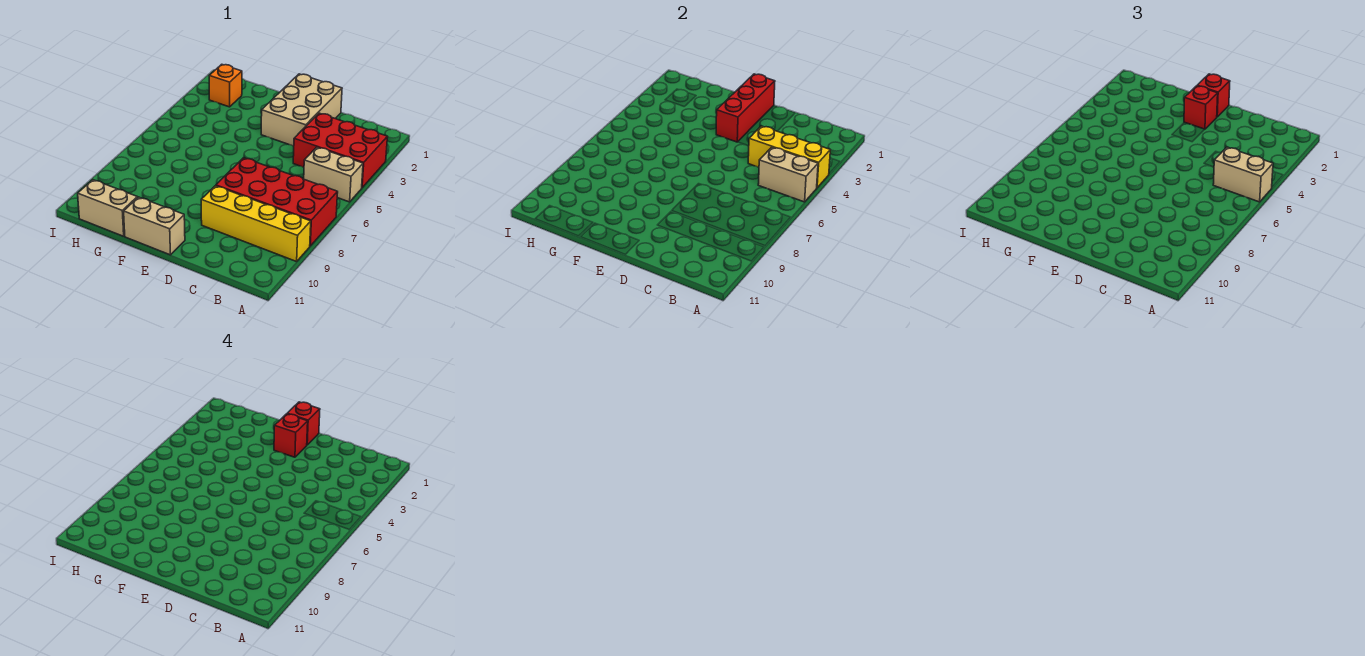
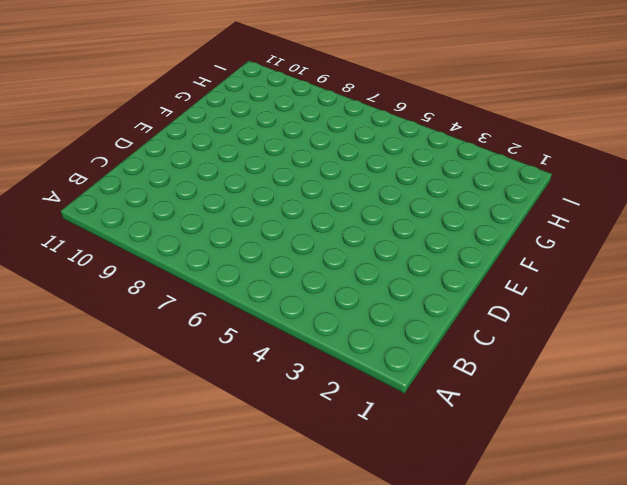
none -> red 2x3 brick [293,113,388,188]
none -> tan 1x2 brick [304,147,363,202]
none -> red 2x4 brick [216,158,338,246]

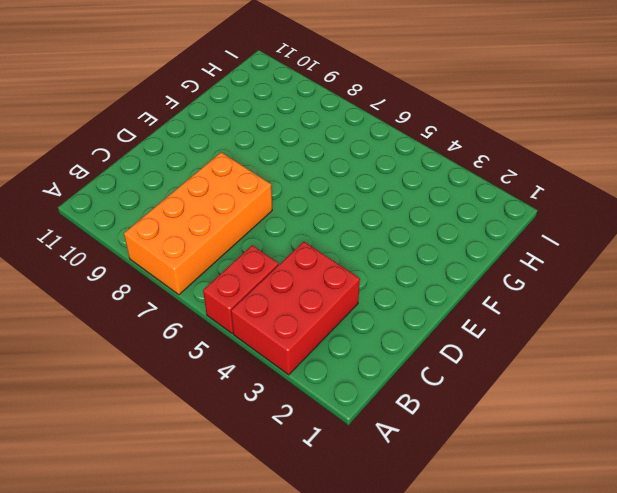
red 1x2 brick [203,245,279,333] -> tan 1x2 brick [304,147,363,202]
orange 2x4 brick [124,152,272,295] -> red 2x4 brick [216,158,338,246]
none -> yellow 1x4 brick [201,186,311,262]
none -> tan 2x3 brick [261,74,342,146]
none -> tan 1x2 brick [124,197,185,255]

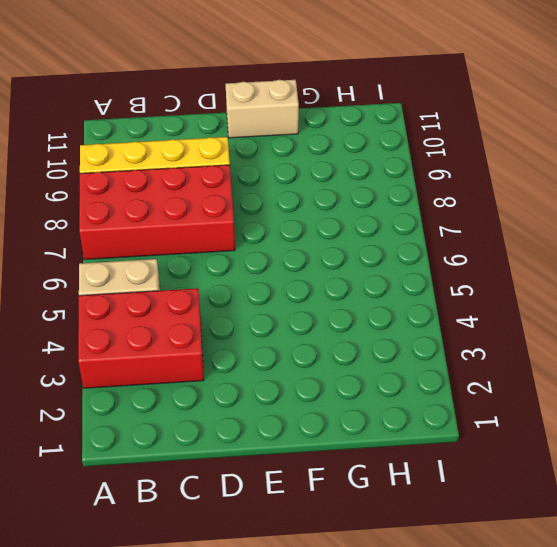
none -> tan 2x3 brick [261,74,342,146]
none -> tan 1x2 brick [78,180,137,236]
none -> orange 1x1 brick [209,64,242,107]

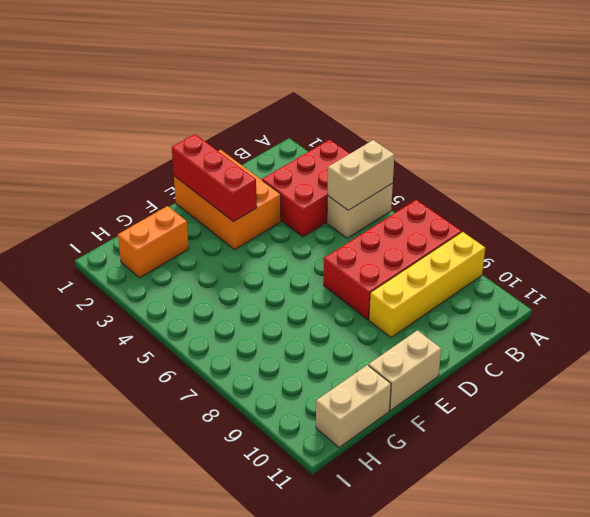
orange 2x3 brick [174,150,281,250] -> tan 2x3 brick [261,74,342,146]
orange 1x2 brick [118,206,189,278] -> orange 1x1 brick [209,64,242,107]
none -> yellow 1x3 brick [748,126,830,188]
none -> tan 1x2 brick [1213,147,1273,202]
none -> red 1x1 brick [1197,74,1230,117]

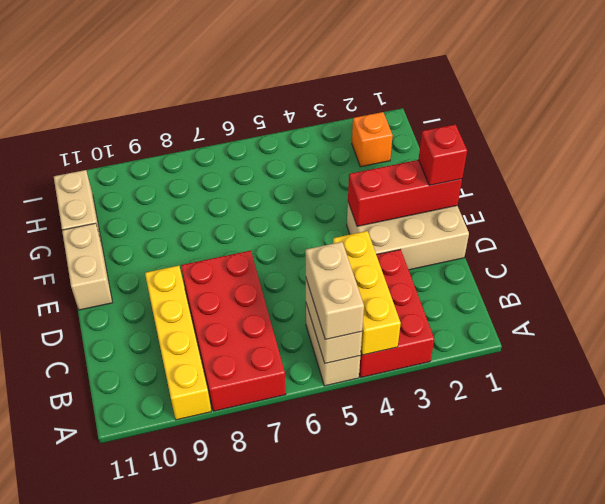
none -> red 1x1 brick [1184,86,1218,129]
none -> red 1x1 brick [287,402,320,445]
none -> red 1x1 brick [274,414,308,457]

